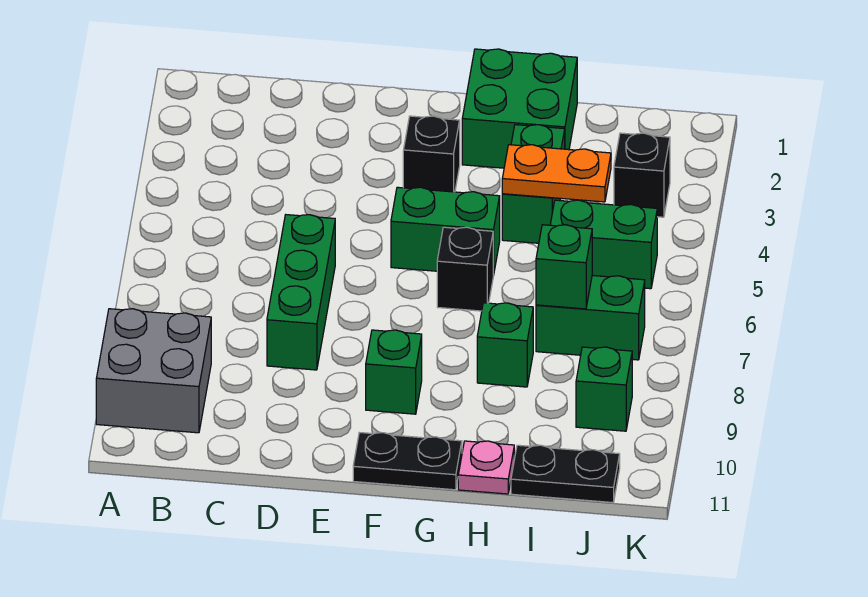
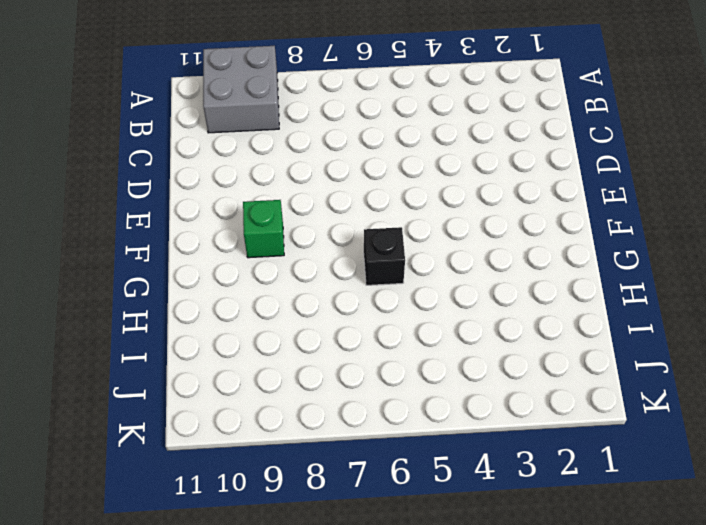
none -> green 1x3 brick [267,215,335,370]
none -> black 1x1 brick [403,116,460,192]
none -> green 1x2 brick [391,187,500,276]

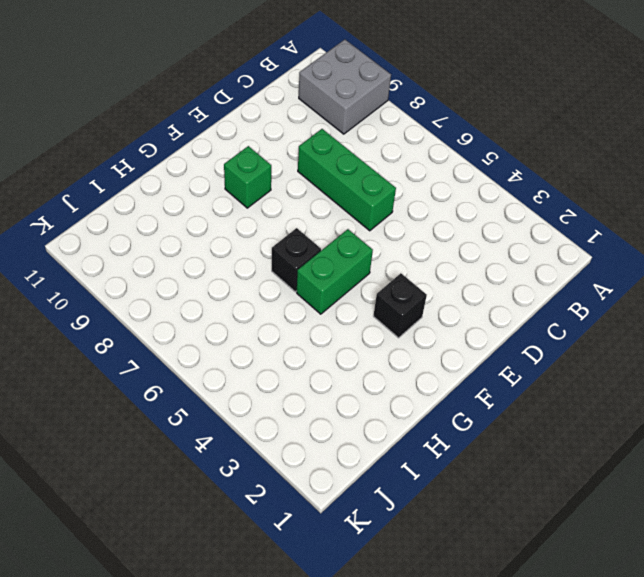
none -> black 1x2 plate [353,432,462,490]
none -> green 2x2 brick [462,49,577,168]
none -> green 1x2 brick [502,125,565,243]

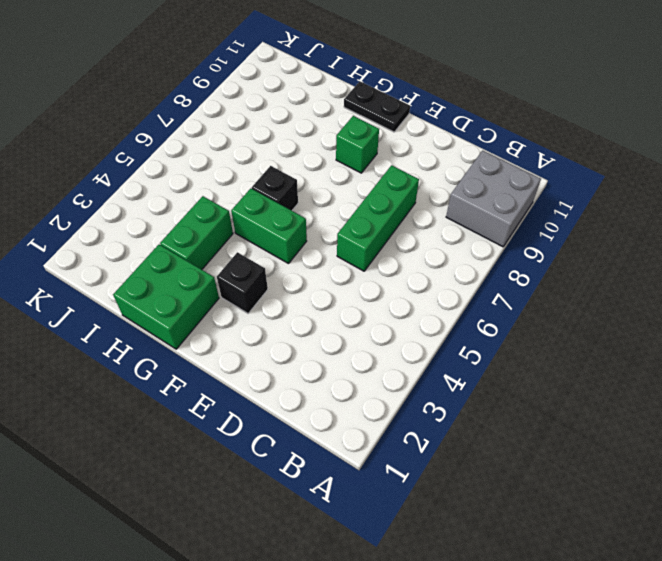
none -> green 1x1 brick [477,303,533,387]
none -> pink 1x1 plate [458,441,514,494]
none -> green 1x2 brick [550,200,657,289]

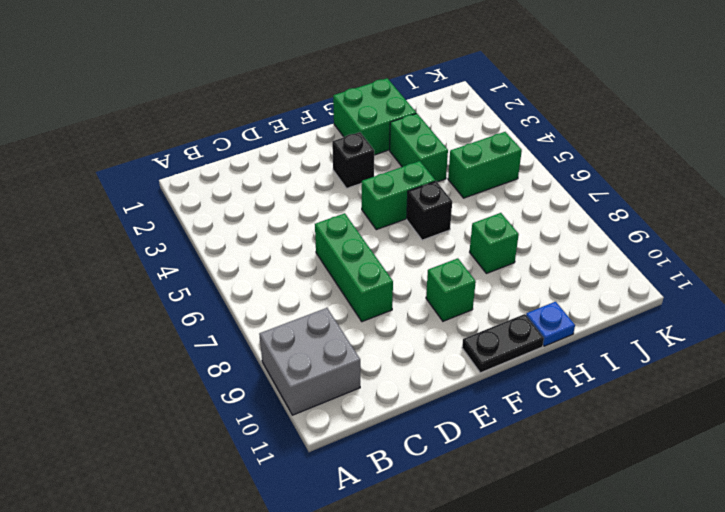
blue 1x1 plate [526,302,575,346] -> pink 1x1 plate [458,441,514,494]
none -> green 1x2 brick [536,276,645,360]
none -> black 1x2 plate [511,445,620,503]
none -> black 1x1 brick [614,133,670,217]

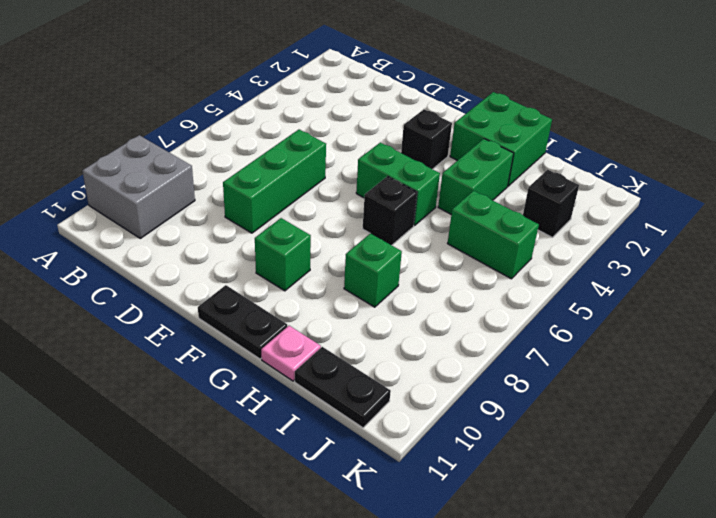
none -> green 1x2 brick [536,276,645,360]
none -> green 1x1 brick [576,347,632,431]
none -> orange 1x2 plate [502,145,611,202]

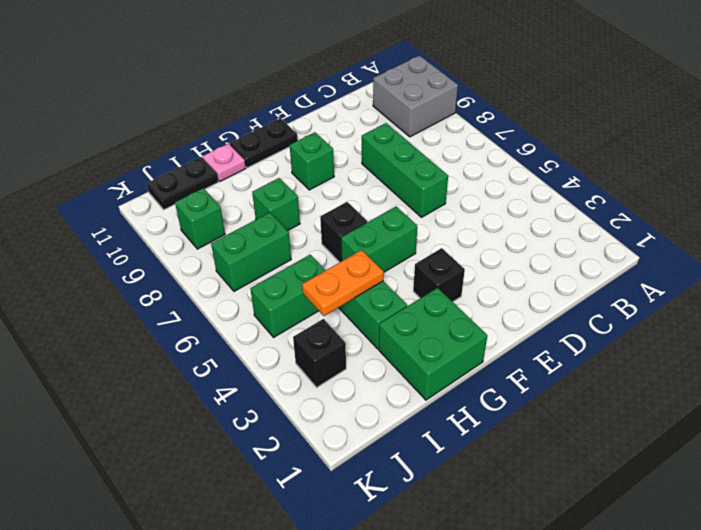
none -> green 1x1 brick [536,225,592,309]

